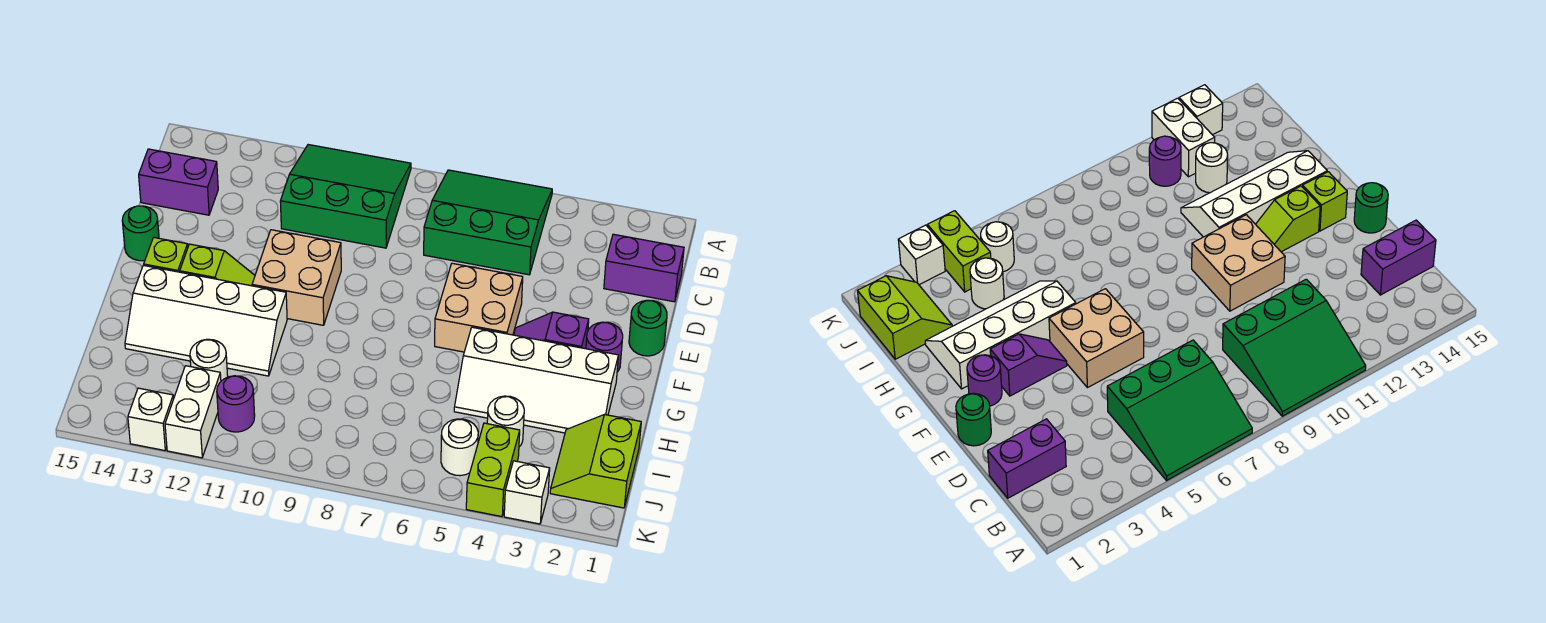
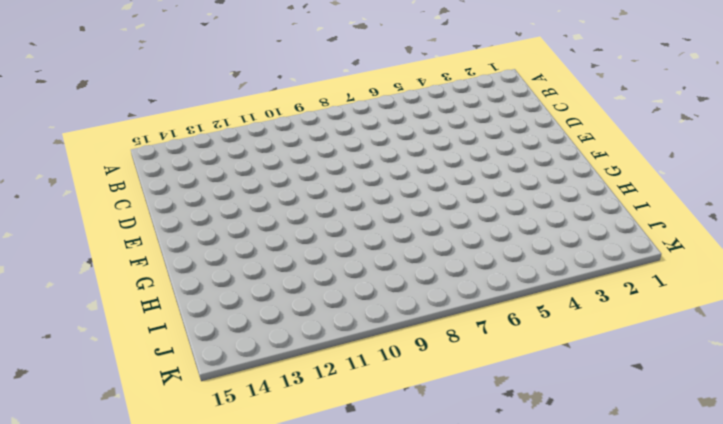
none -> green 3x3 slope [424,170,552,275]
none -> green 3x3 slope [280,145,411,248]
none -> purple 1x2 brick [604,234,684,302]

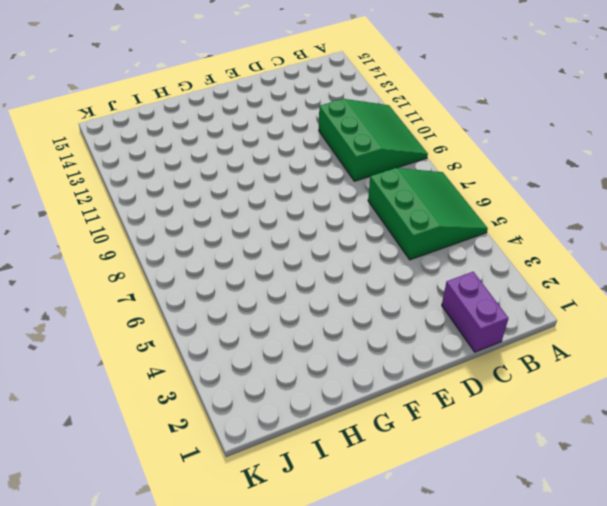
none -> purple 1x2 brick [139,149,218,215]
none -> green 1x1 round brick [629,300,667,356]
none -> tan 2x2 brick [435,263,523,352]

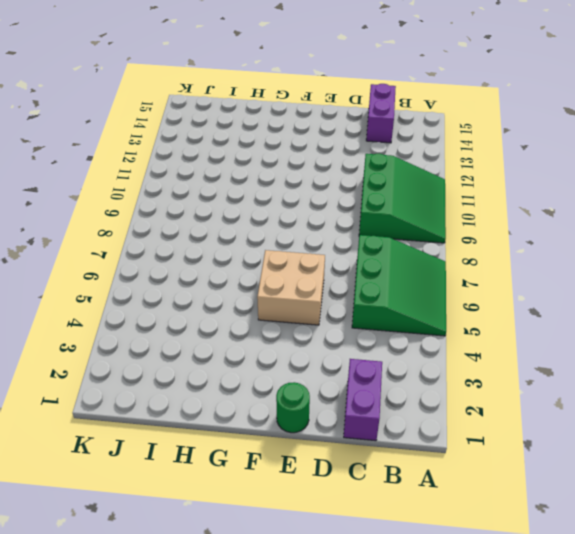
none -> tan 2x2 brick [252,230,341,325]
none -> green 1x1 round brick [122,206,159,261]
none -> purple 1x1 round brick [586,322,623,372]

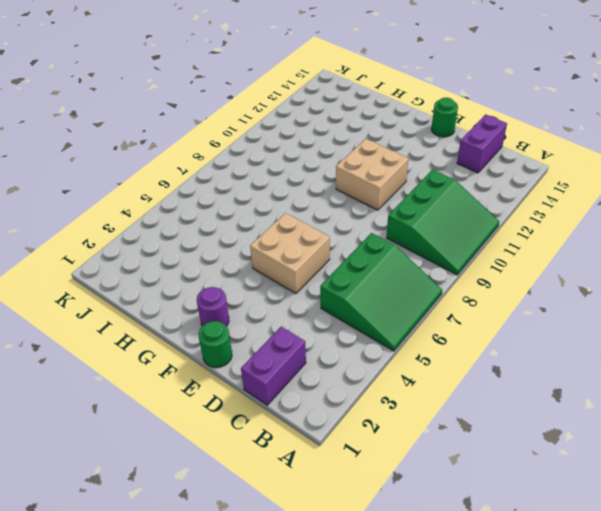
none -> purple 1x2 slope [514,312,589,349]
none -> lime 1x2 slope [180,244,255,286]
none -> lime 1x1 brick [144,238,188,272]

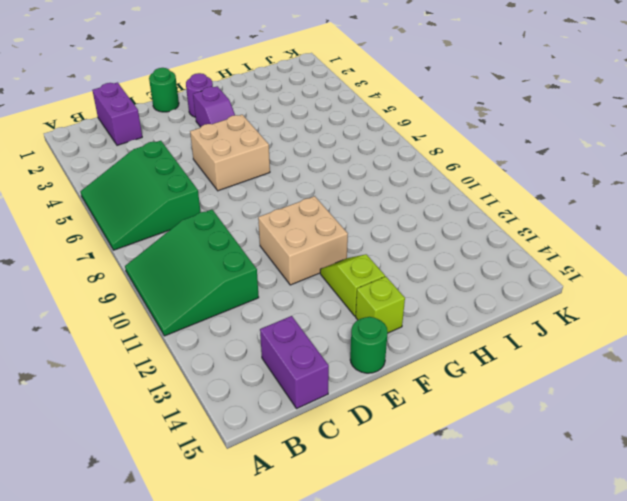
none -> white 2x4 slope [454,327,618,433]
none -> white 2x4 slope [125,265,287,376]
none -> lime 2x2 slope [550,415,641,508]

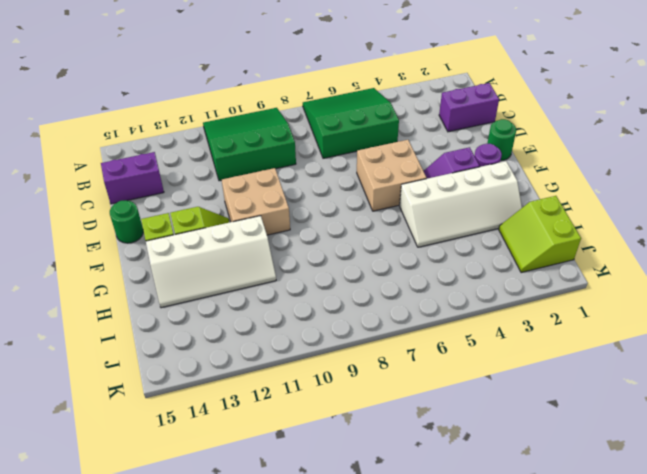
none -> white 1x1 round brick [487,396,524,447]
none -> white 1x1 round brick [190,339,228,381]
none -> lime 1x2 brick [466,423,520,517]

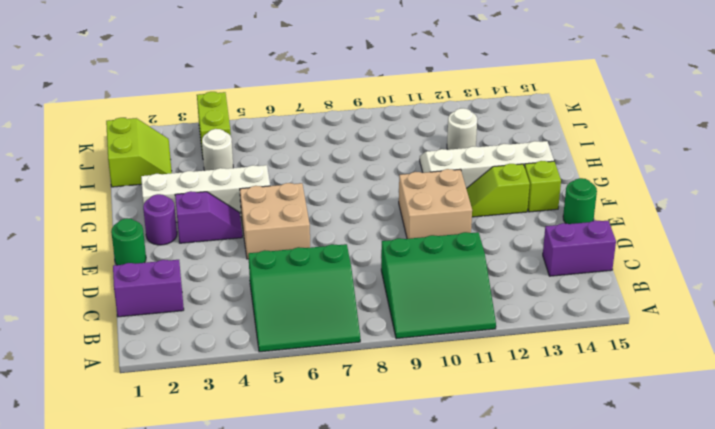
none -> white 1x1 round brick [441,419,478,476]
none -> purple 1x1 round brick [217,376,255,432]
none -> white 1x2 brick [165,366,221,458]

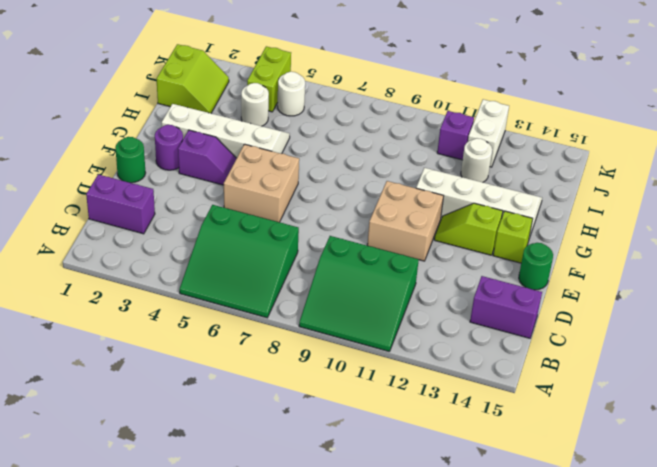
purple 1x1 brick [437,111,474,160] -> purple 1x1 round brick [217,376,255,432]
none -> white 1x1 brick [504,461,550,524]
none -> white 1x1 brick [128,388,173,451]

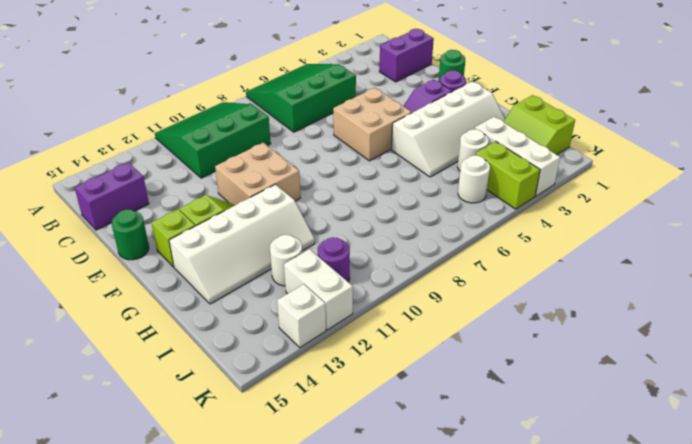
white 1x3 brick [475,117,560,196] -> white 1x1 brick [504,461,550,524]

